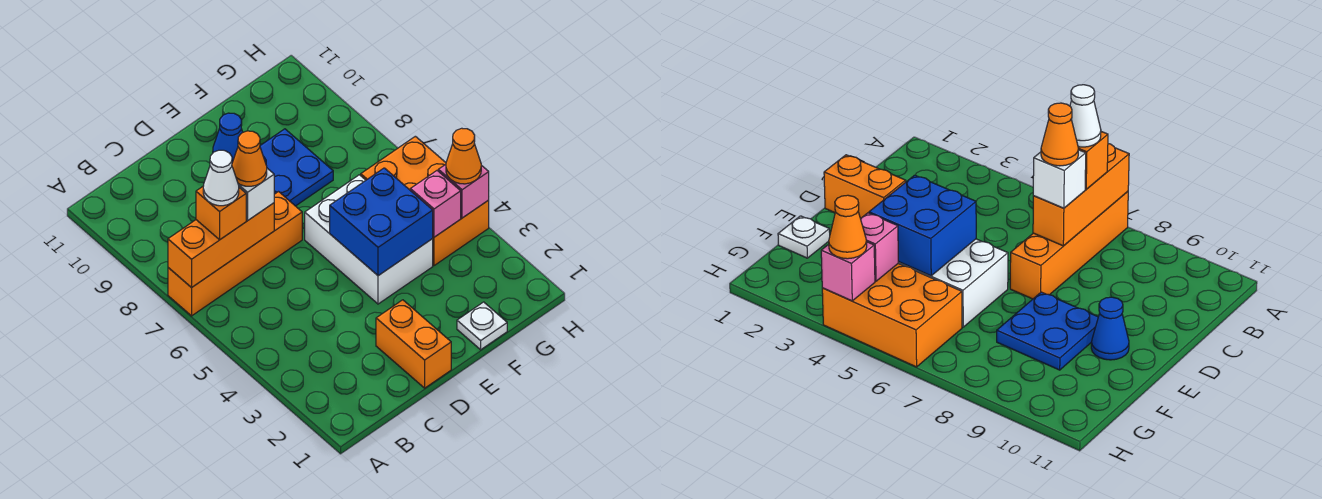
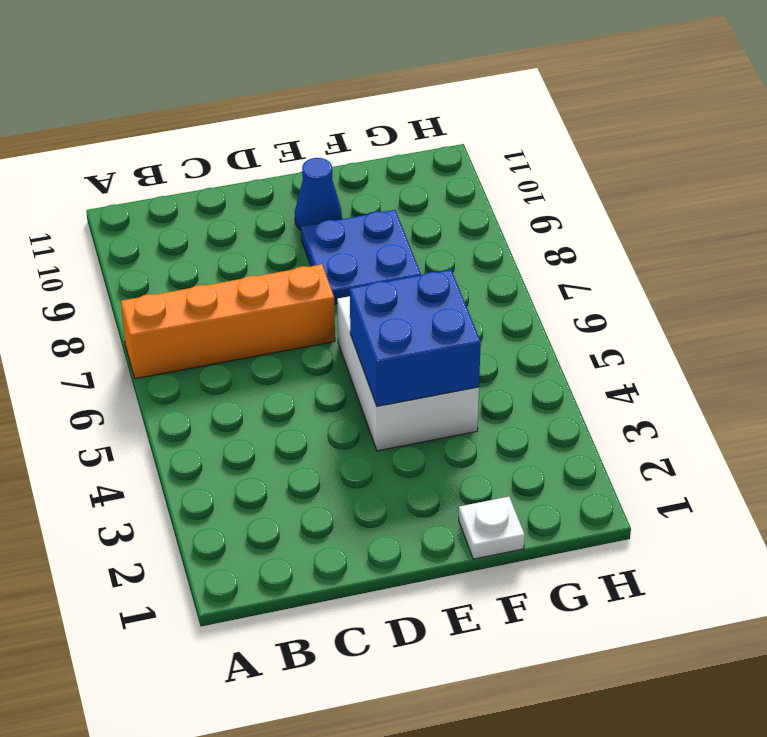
none -> orange 1x2 brick [376,300,451,388]
none -> orange 2x3 brick [361,136,489,266]
none -> orange 1x3 brick [168,203,274,288]

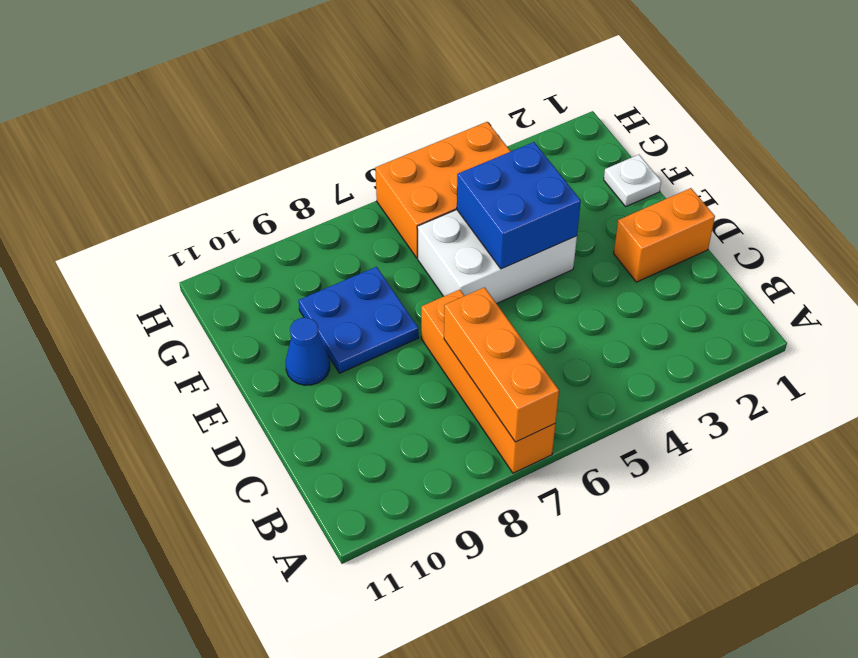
none -> pink 1x1 brick [410,171,461,237]
none -> pink 1x1 brick [438,164,489,218]
none -> orange 1x1 brick [196,187,246,240]

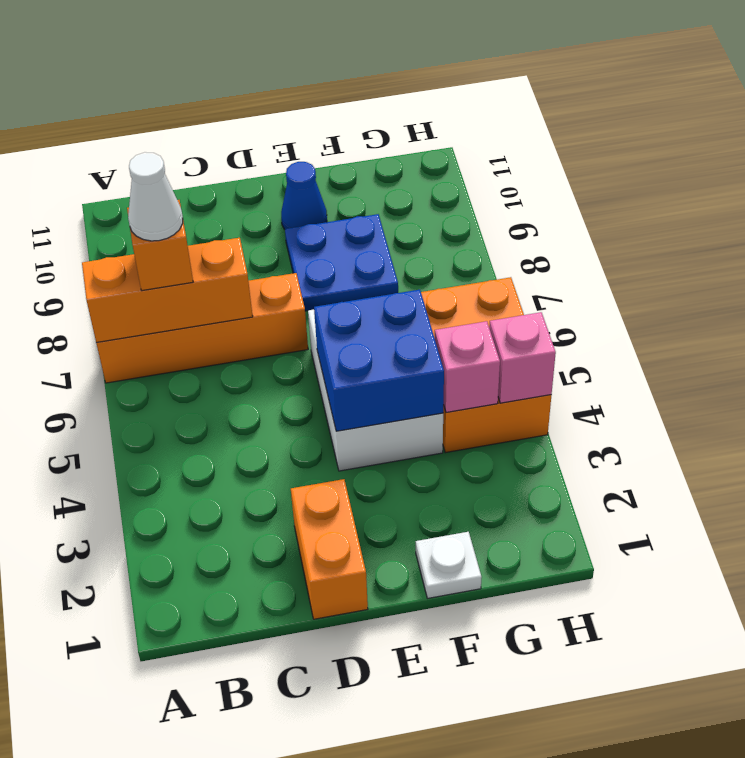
none -> white 1x1 brick [238,168,274,221]
none -> orange 1x1 cone [446,128,481,184]
none -> orange 1x1 cone [232,131,267,186]

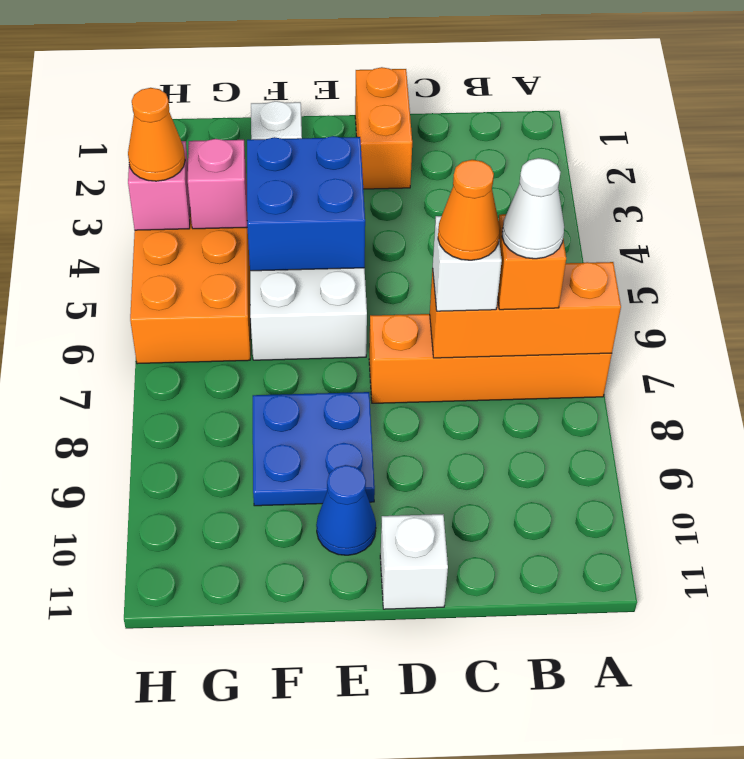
white 1x1 brick [380,514,448,609] -> none

